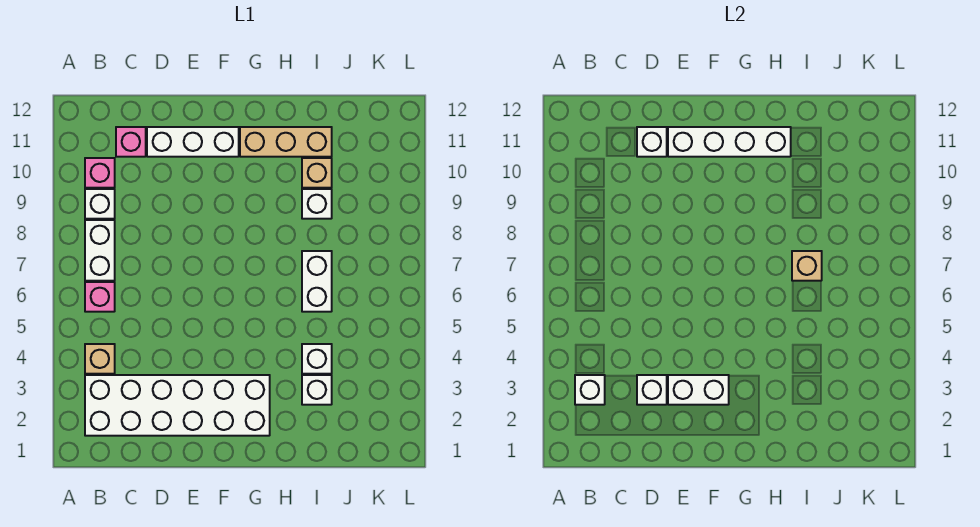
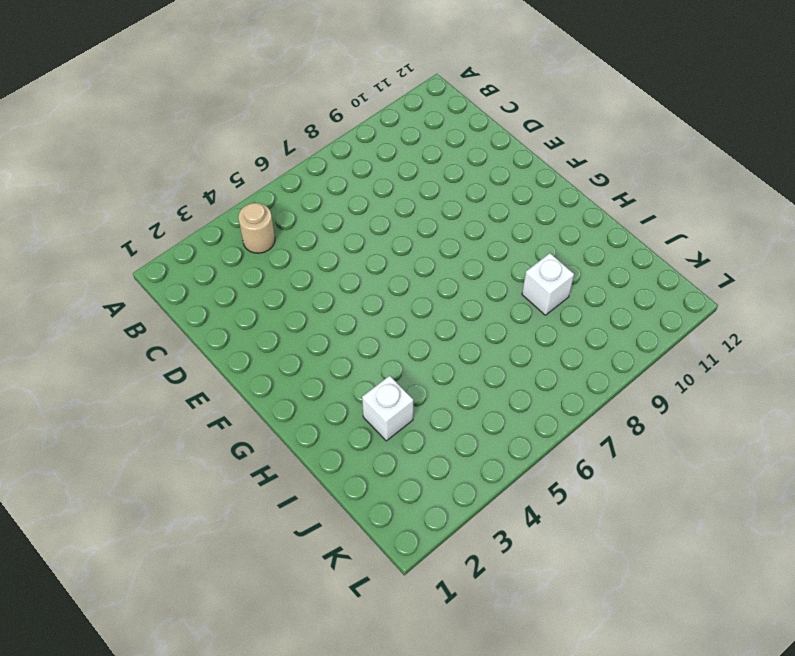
tan 1x1 round brick [238,203,275,253] -> tan 1x1 brick [85,344,115,374]
none -> white 2x6 brick [85,375,270,436]
none -> pink 1x1 brick [85,282,115,312]
none -> white 1x2 brick [85,220,115,281]

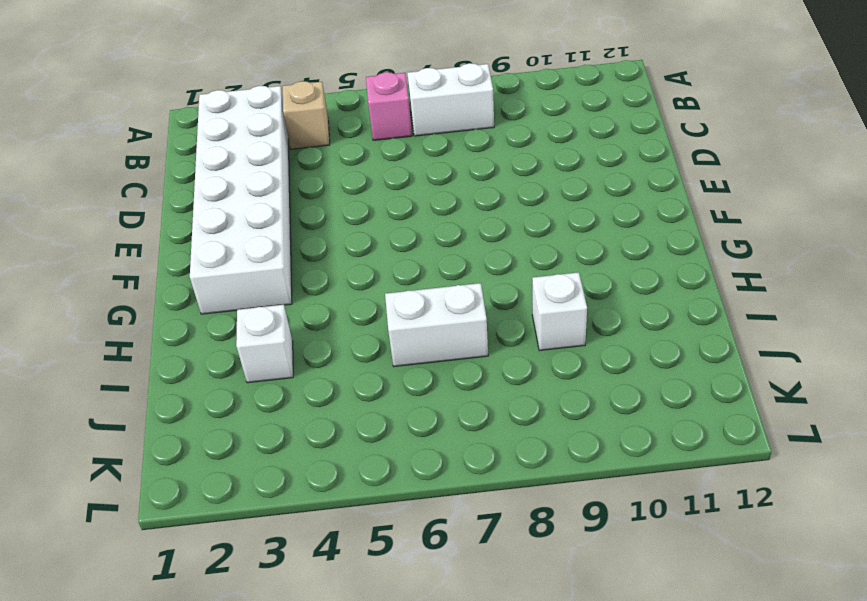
none -> white 1x1 brick [85,189,115,219]
none -> pink 1x1 brick [85,158,115,188]
none -> pink 1x1 brick [116,127,146,157]

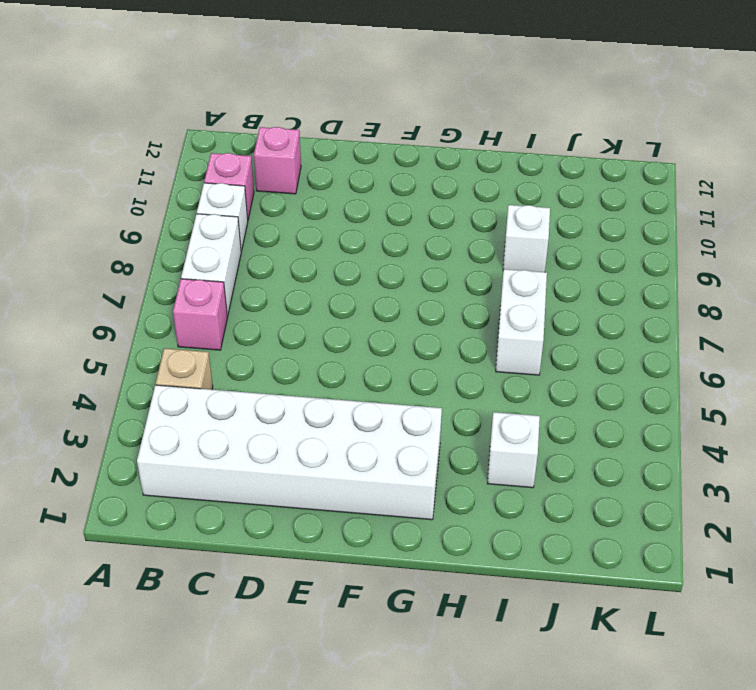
none -> white 1x3 brick [147,127,239,157]
none -> tan 1x3 brick [240,127,332,157]
none -> white 1x1 brick [302,344,332,374]

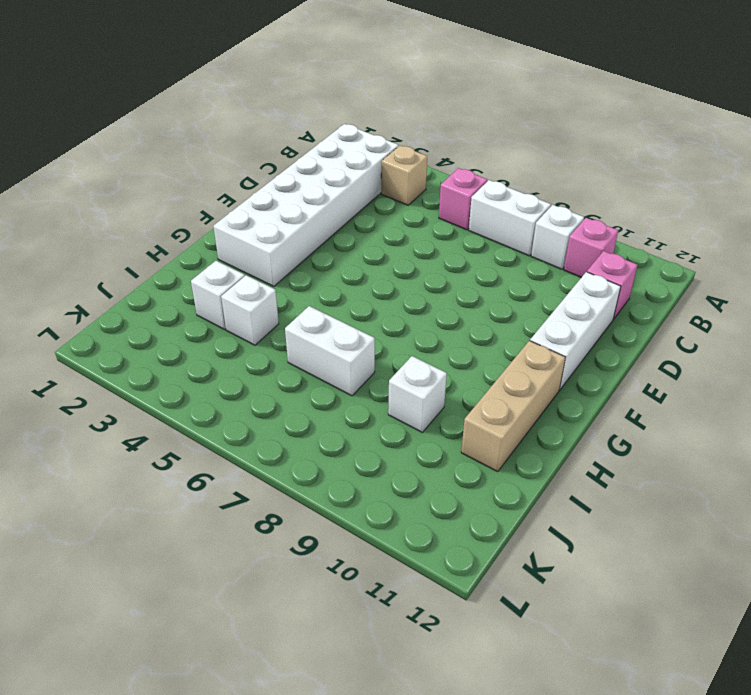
none -> tan 1x1 brick [302,158,332,188]
none -> white 1x1 brick [575,375,605,405]
none -> white 1x1 brick [637,375,667,405]

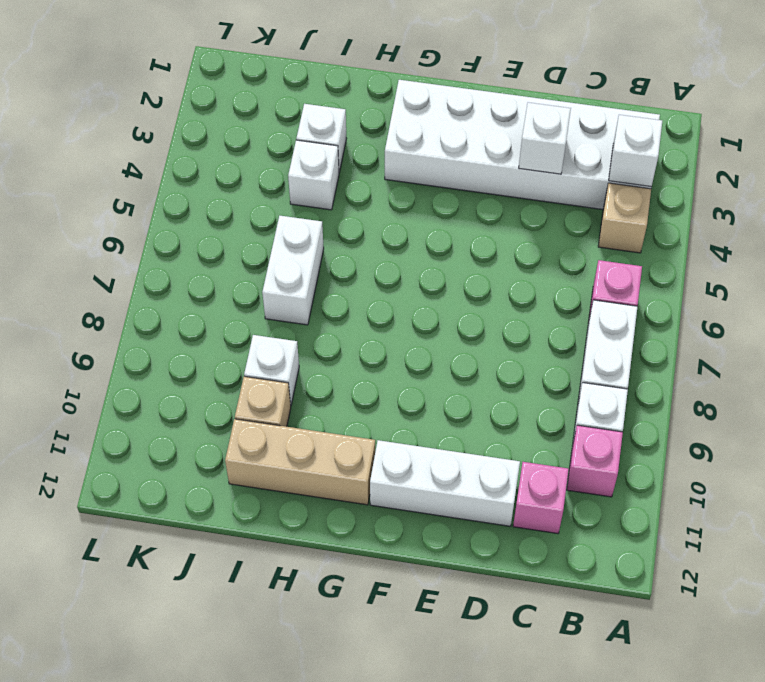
none -> white 1x1 brick [637,127,667,157]
none -> white 1x2 brick [668,375,729,405]
none -> white 1x4 brick [668,127,791,157]

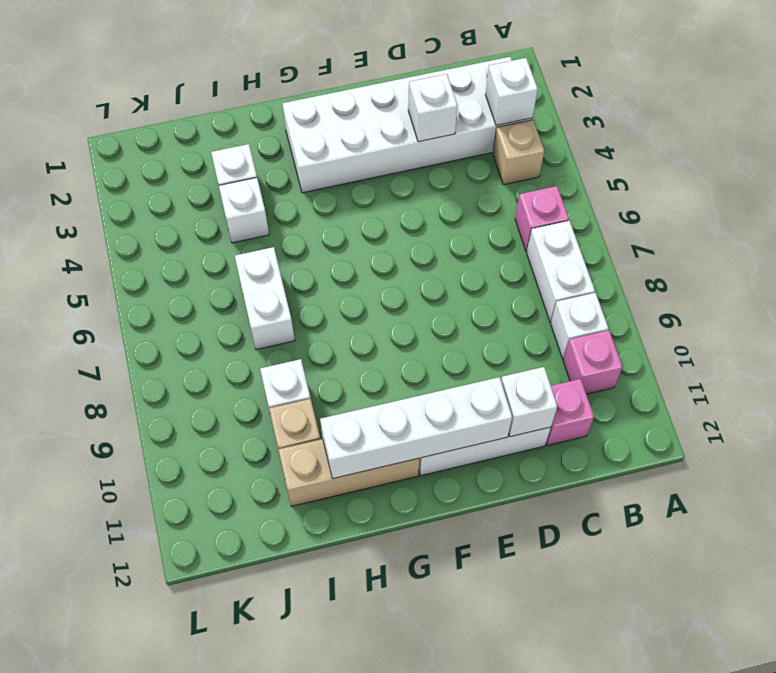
none -> white 1x2 brick [668,375,729,405]
none -> tan 1x1 brick [792,251,822,281]

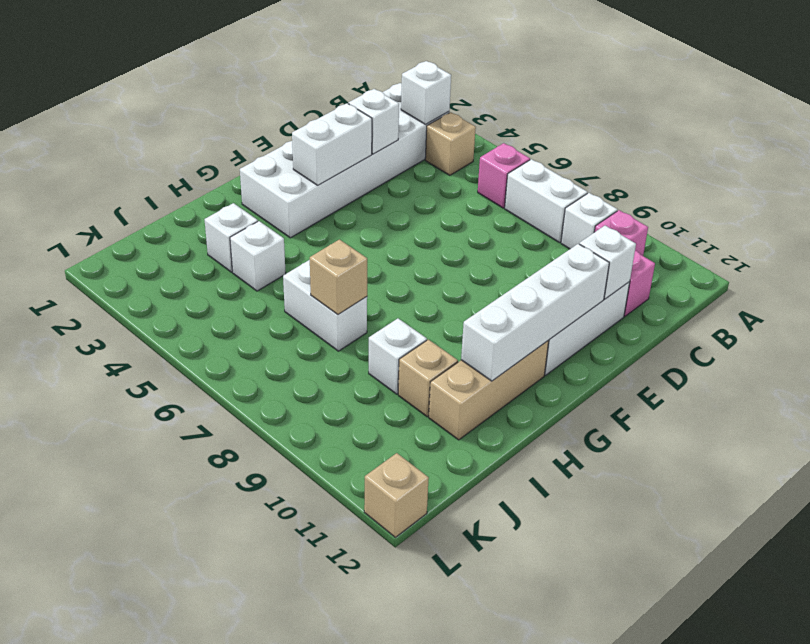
tan 1x1 brick [364,453,429,537] -> none

